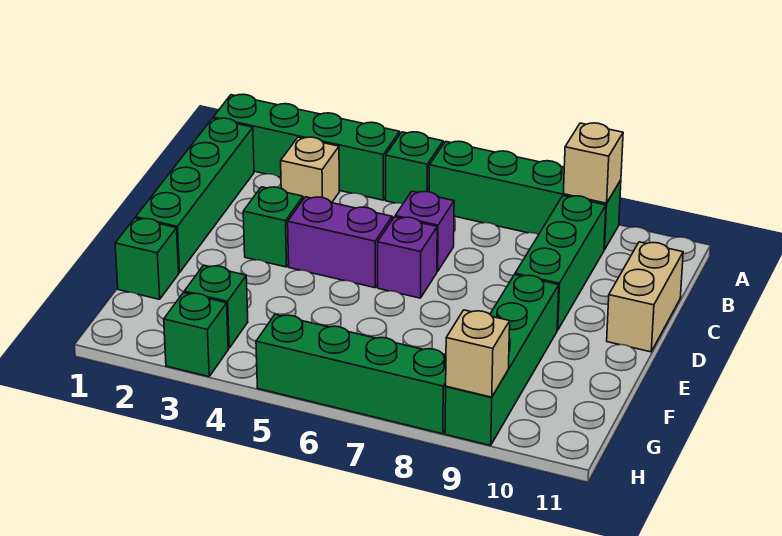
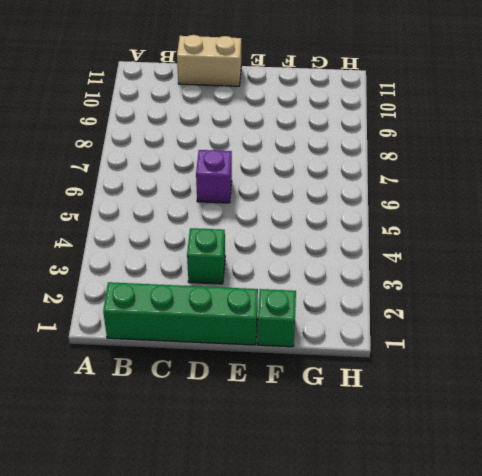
none -> green 1x4 brick [213,94,400,200]
none -> green 1x1 brick [386,132,443,203]
none -> green 1x4 brick [429,141,621,250]

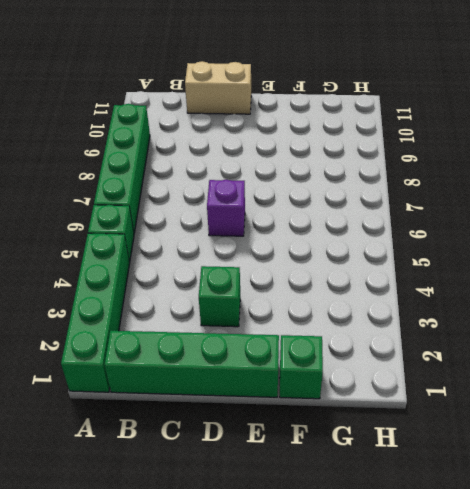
none -> tan 1x1 brick [281,137,340,203]
none -> green 1x3 brick [515,196,606,330]
none -> purple 1x1 brick [395,191,454,272]

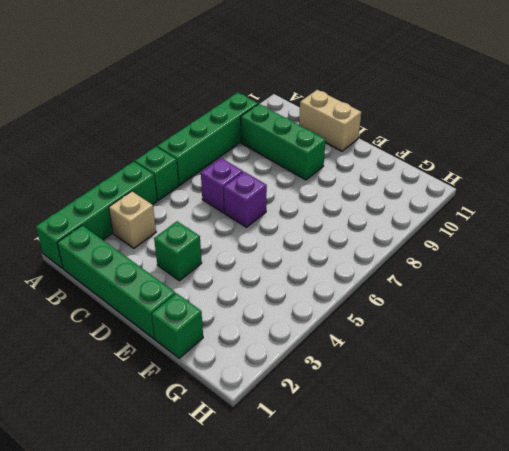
none -> purple 1x2 brick [288,197,392,288]
none -> green 1x4 brick [445,275,559,445]
none -> green 1x1 brick [184,265,248,348]

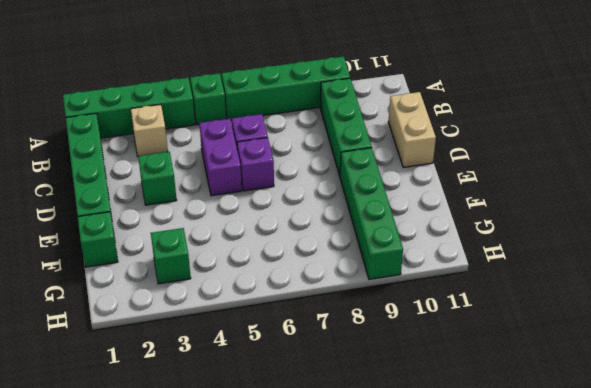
purple 1x2 brick [199,119,242,196] -> purple 1x2 brick turned to [288,197,392,288]
none -> green 1x1 brick [164,293,228,377]
none -> green 1x4 brick [256,314,446,434]
none -> tan 1x1 brick [563,123,623,203]

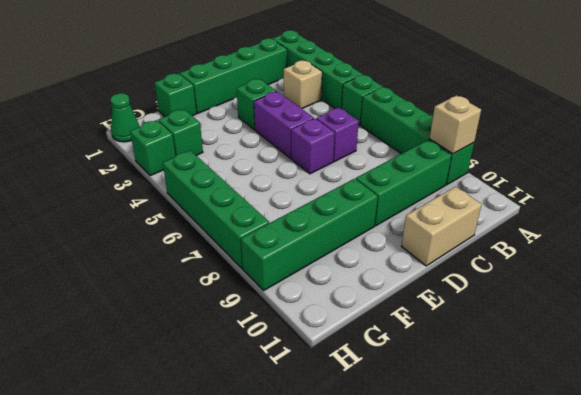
green 1x1 cone [110,93,140,142] -> none
none -> tan 1x1 brick [446,310,510,397]

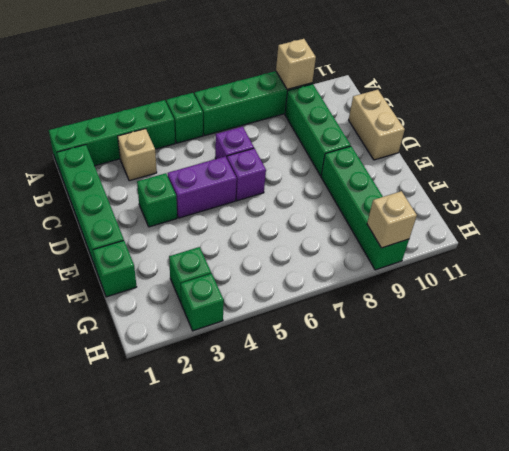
none -> green 1x4 brick [256,314,446,434]

